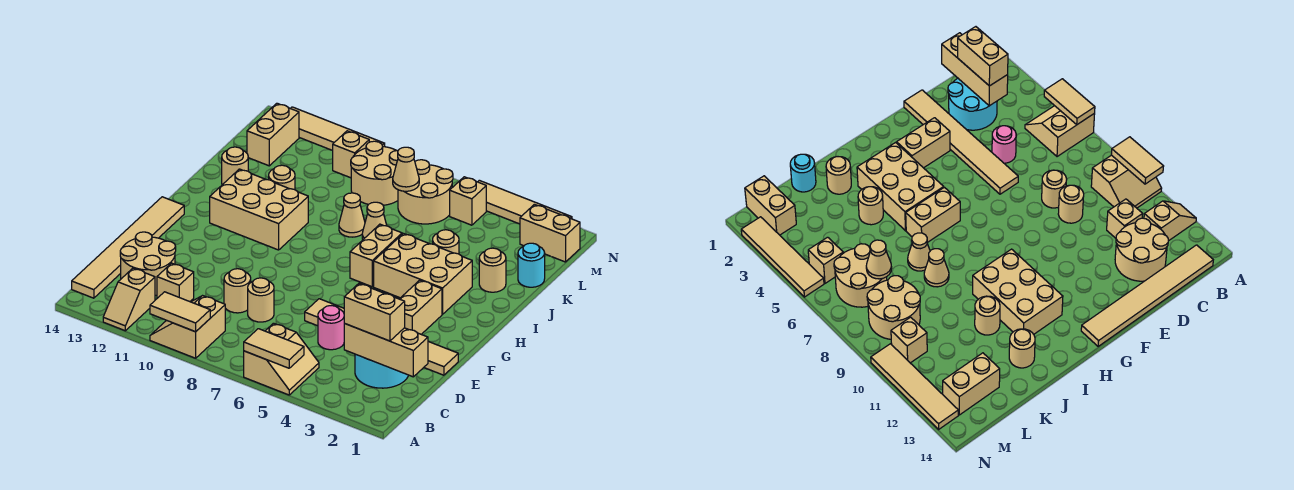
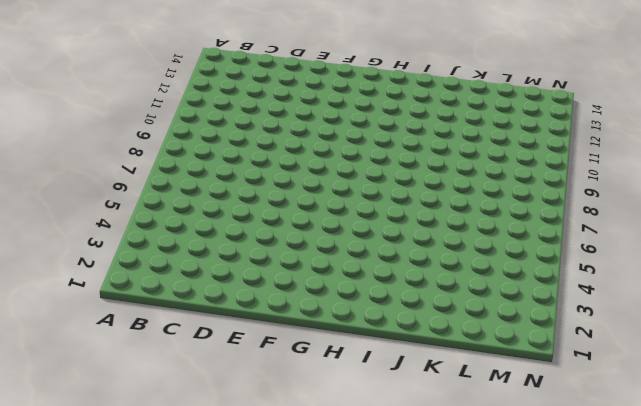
none -> tan 2x2 slope [244,323,319,395]
none -> tan 2x2 slope [150,296,225,358]
none -> tan 1x2 slope [103,268,155,331]
none -> tan 1x6 tile [72,197,184,298]

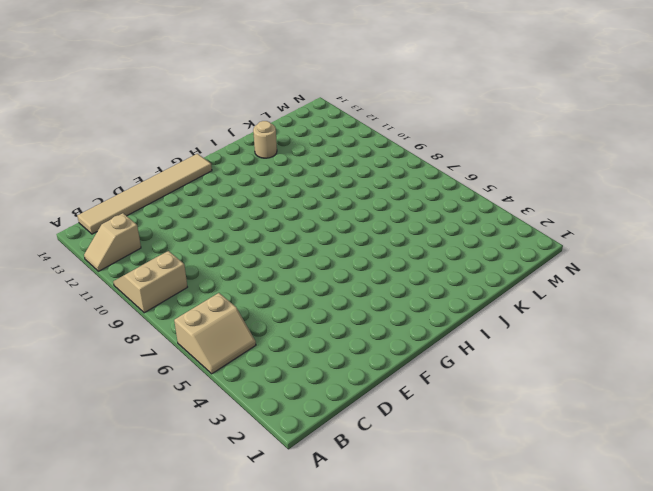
none -> cyan 2x2 round brick [355,354,409,388]
none -> tan 1x1 brick [157,263,194,302]
none -> tan 2x2 round brick [120,232,176,296]
none -> pink 1x1 round brick [318,306,345,350]

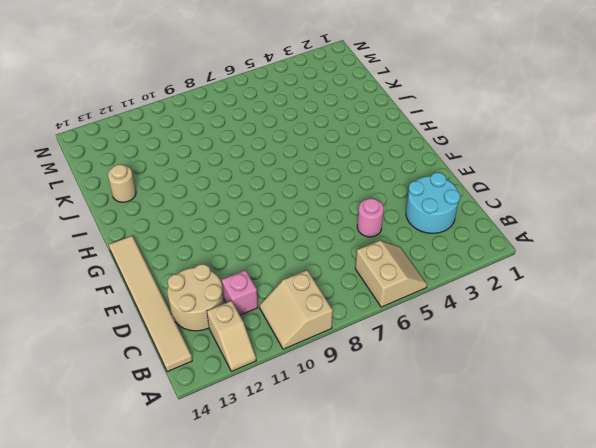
pink 1x1 brick [221,270,258,315] -> tan 1x1 brick [157,263,194,302]
none -> tan 1x1 round brick [248,278,274,322]
none -> tan 1x1 round brick [224,269,251,313]
none -> tan 1x6 tile [305,299,458,375]
none -> tan 1x2 brick [400,280,442,334]

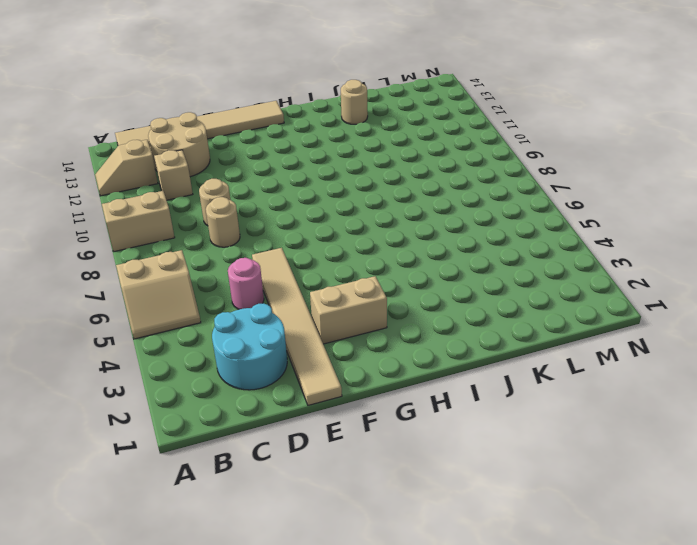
none -> tan 2x3 brick [374,233,472,314]
none -> tan 1x2 brick [350,224,402,287]
none -> tan 2x3 brick [210,169,308,250]
none -> tan 1x1 round brick [479,248,506,292]

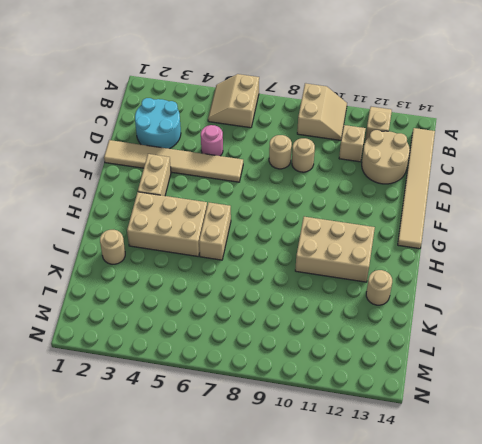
none -> tan 1x1 round brick [433,230,459,254]
none -> tan 1x1 cone [362,202,387,239]
none -> tan 1x1 cone [339,193,365,237]
none -> tan 1x1 round brick [269,165,295,190]

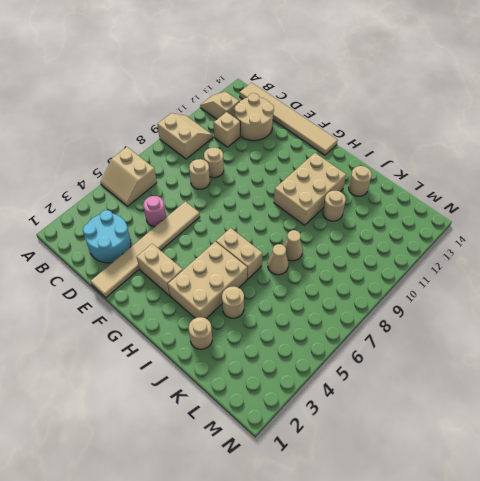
none -> cyan 1x1 round brick [518,243,545,287]
none -> tan 2x2 round brick [398,160,453,224]
none -> tan 2x2 round brick [351,141,398,205]
none -> tan 1x2 brick [247,103,299,166]

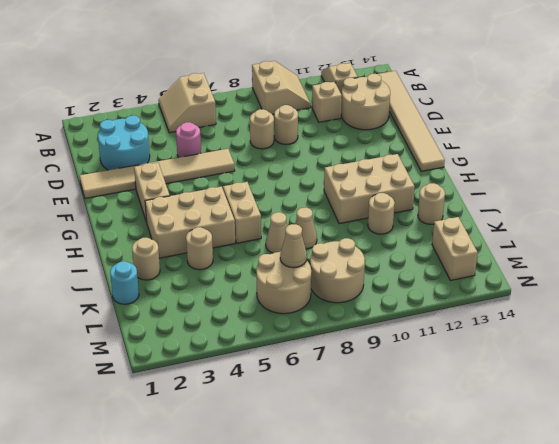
none -> tan 1x2 brick [520,204,580,262]
none -> tan 1x1 brick [450,177,486,225]
none -> tan 1x1 brick [333,131,369,178]
none -> tan 1x4 tile [478,180,572,224]

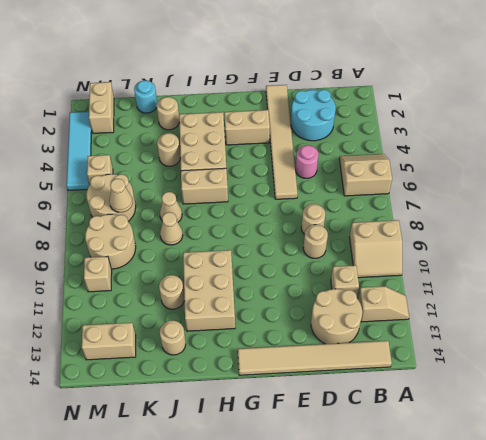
cyan 1x4 tile [67,112,92,190] -> tan 1x4 tile [478,180,572,224]
none -> tan 1x4 tile [291,107,385,151]
none -> tan 1x2 tile [244,329,304,368]
none -> tan 1x2 tile [150,292,210,332]
none -> tan 1x3 brick [344,324,428,377]

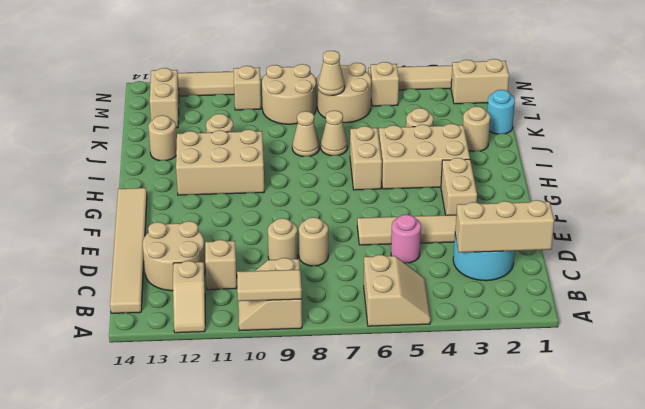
none -> tan 1x2 tile [244,329,304,368]
none -> tan 1x2 brick [344,284,405,341]

